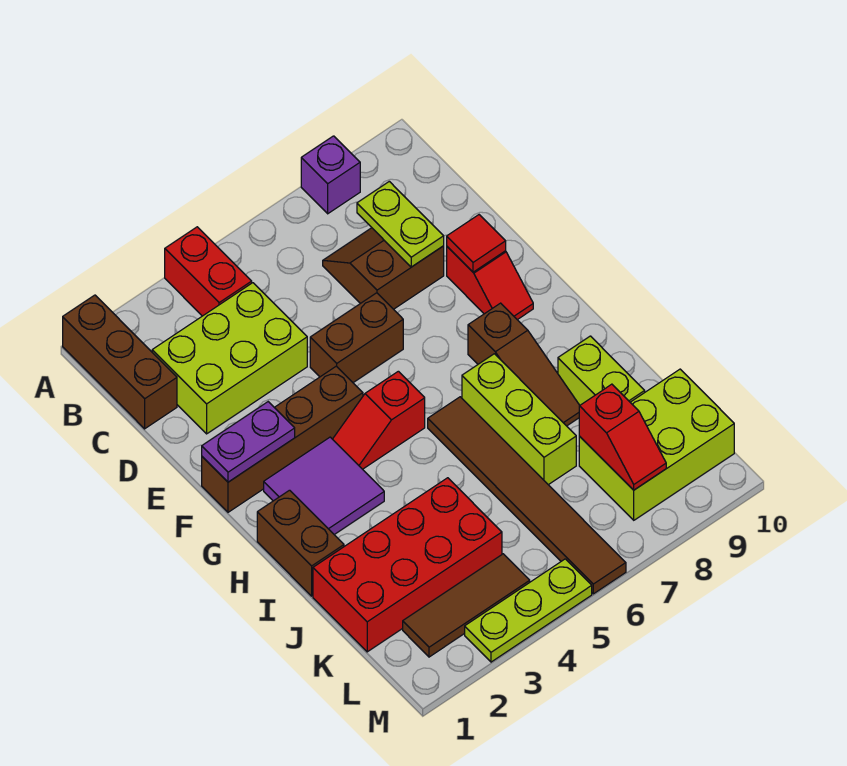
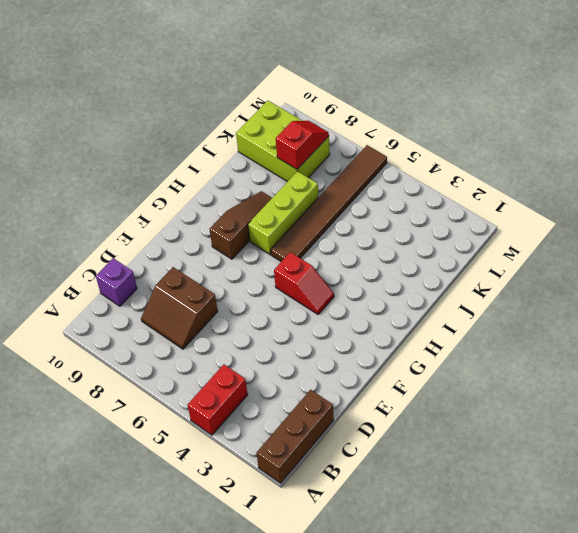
purple 1x1 brick [96,258,137,306] -> purple 1x1 brick moved to [301,136,360,214]
none -> lime 2x3 brick [152,283,307,434]
none -> brown 1x2 brick [310,293,403,383]
none -> red 1x2 slope [447,247,533,320]

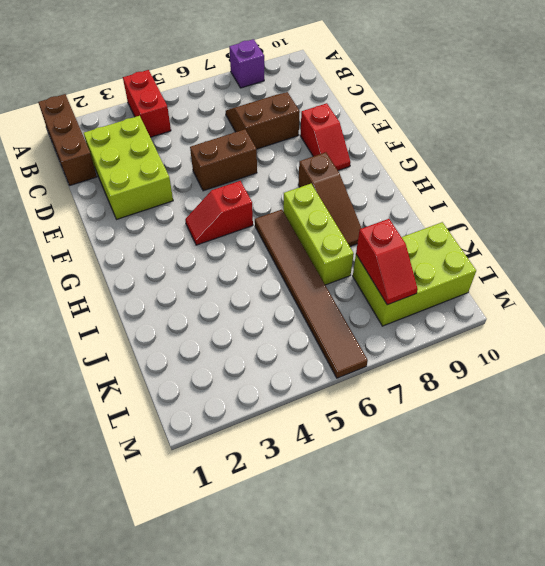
lime 2x3 brick [84,116,173,219] -> lime 2x3 brick turned to [152,283,307,434]
none -> brown 1x4 brick [202,366,363,512]
none -> purple 2x2 tile [264,437,384,535]
none -> brown 1x2 brick [257,490,344,596]

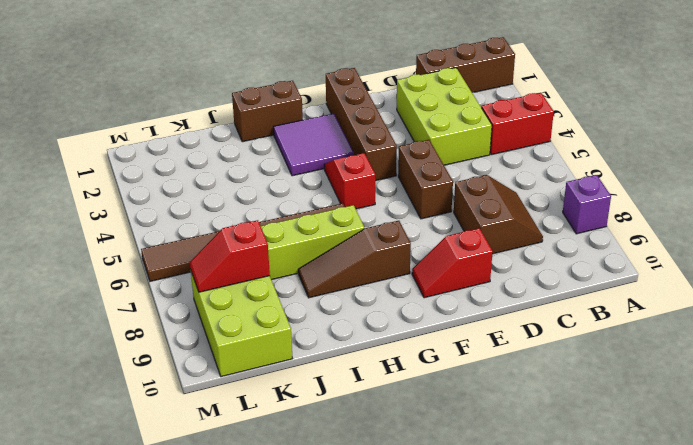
none -> lime 1x2 brick [558,336,645,405]
none -> red 2x4 brick [313,478,502,652]
none -> brown 1x3 tile [403,554,530,657]

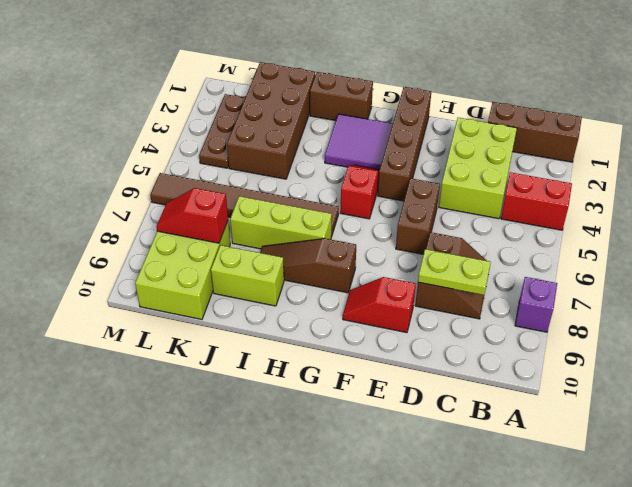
brown 2x4 brick [227,62,315,179] -> red 2x4 brick [313,478,502,652]
brown 1x3 plate [199,94,245,168] -> brown 1x3 tile [403,554,530,657]
none -> lime 1x3 plate [465,559,592,662]
none -> red 1x1 tile [447,215,506,272]
none -> purple 1x2 plate [202,402,295,482]

